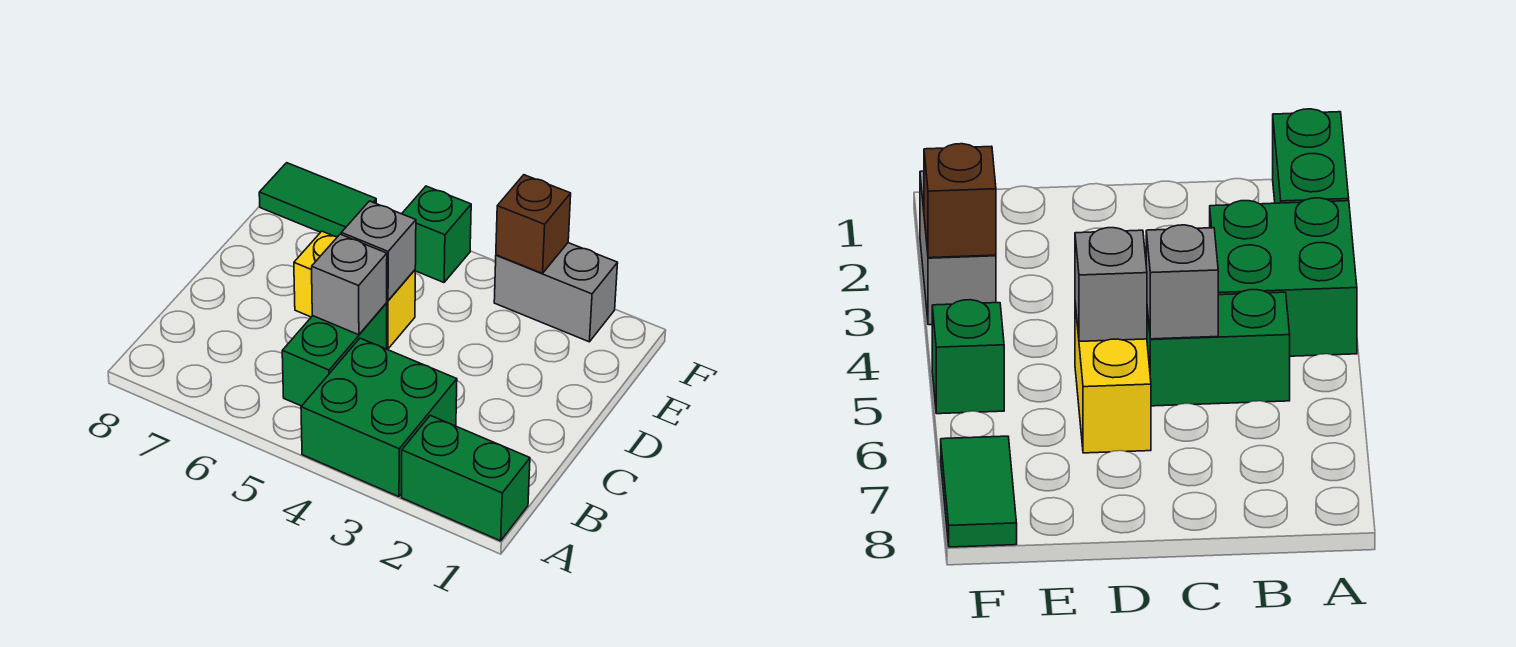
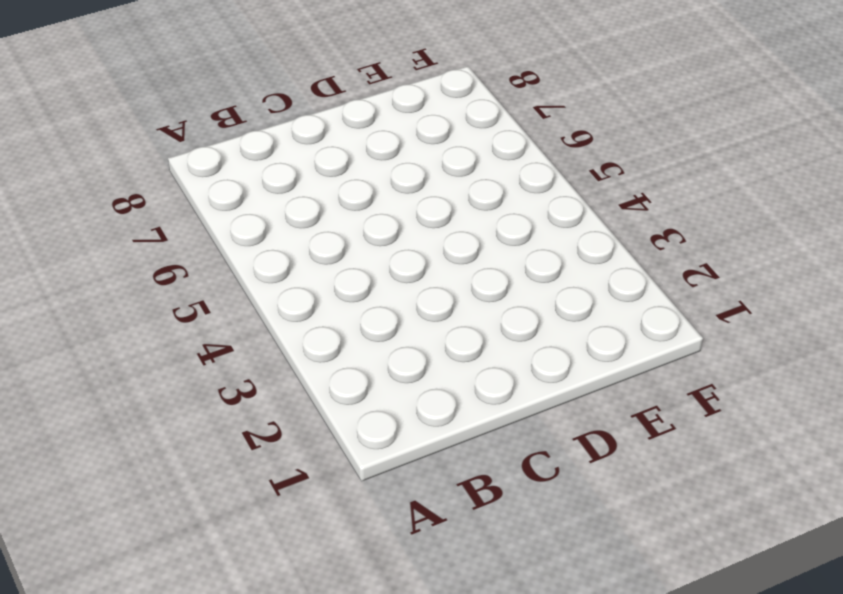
none -> green 1x2 brick [401,416,530,541]
none -> green 2x2 brick [301,338,457,497]

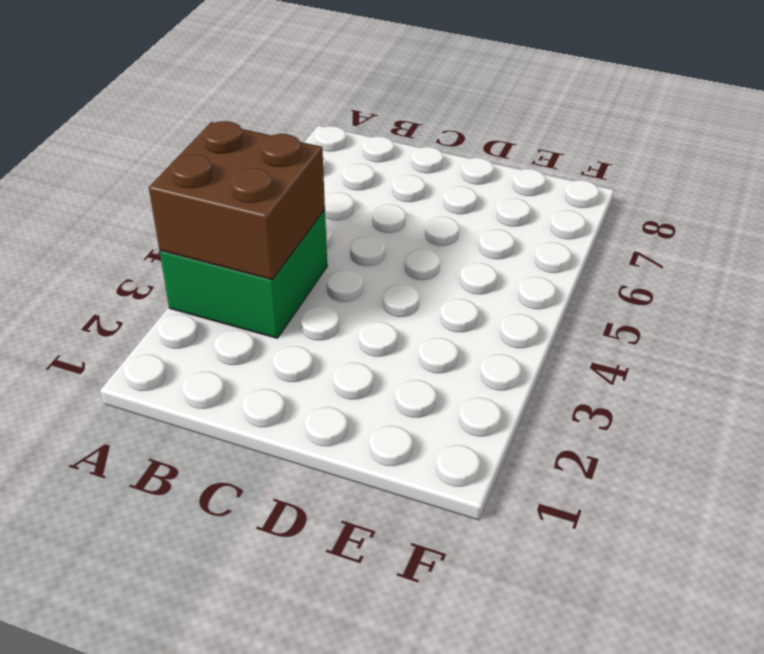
brown 2x2 brick [149,121,325,280] -> none
none -> green 1x2 brick [401,416,530,541]
none -> green 1x2 brick [282,303,387,406]

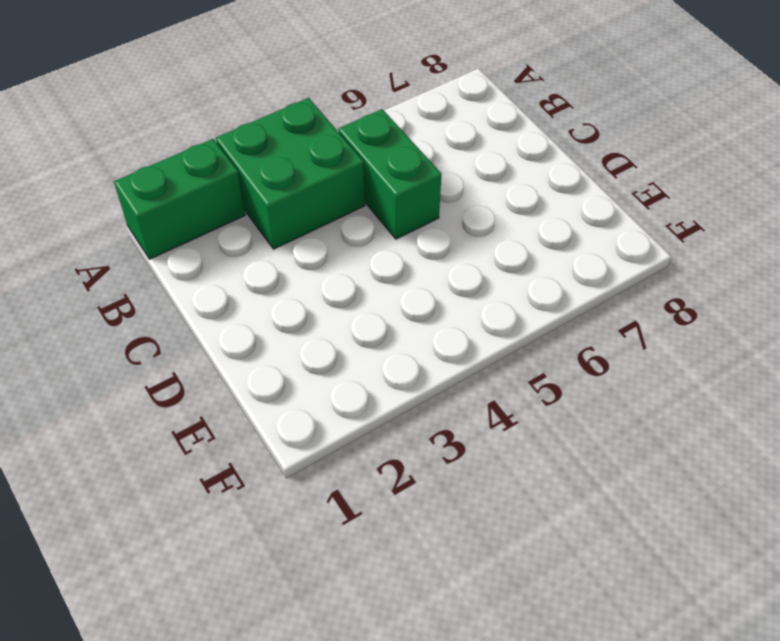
none -> yellow 1x2 brick [294,231,415,349]
none -> grey 1x2 brick [494,243,618,342]

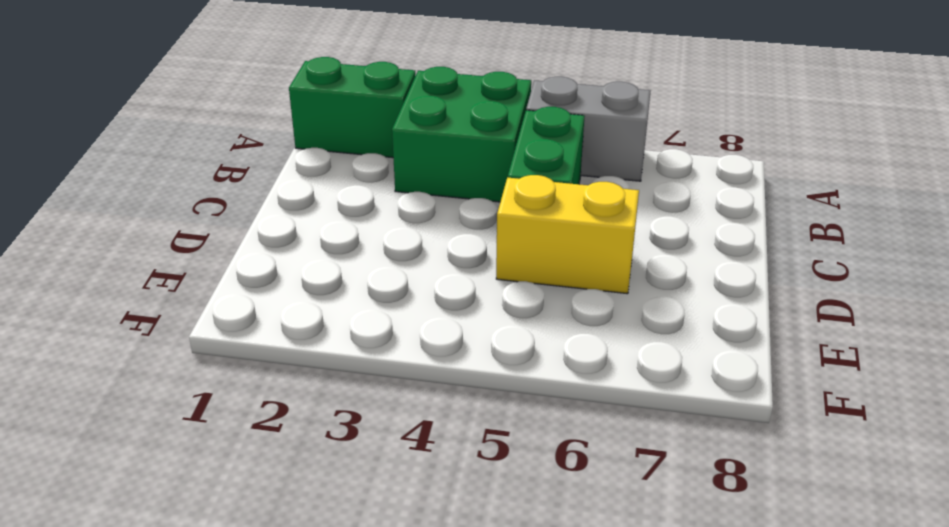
grey 1x2 brick [526,77,650,181] -> grey 1x2 brick moved to [494,243,618,342]
none -> green 1x1 brick [402,186,471,282]
none -> green 1x2 tile [259,163,376,237]

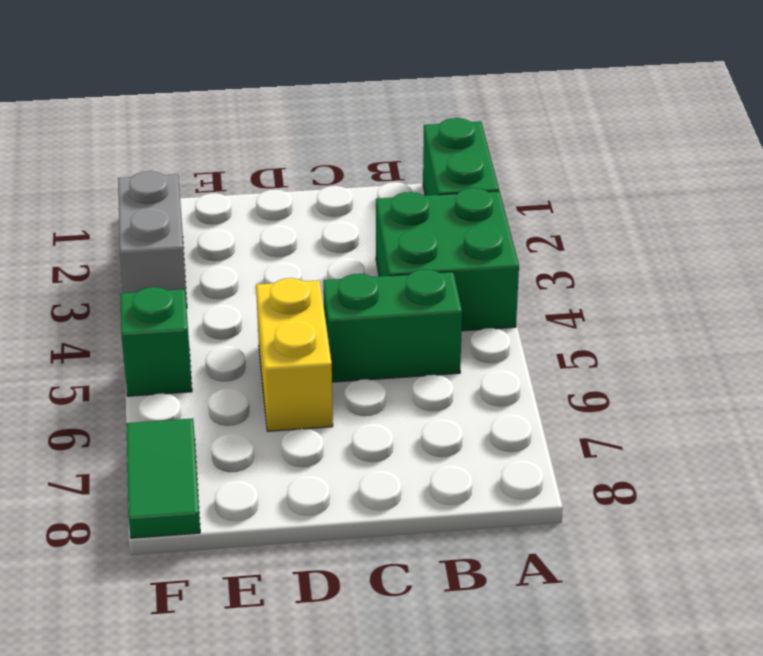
none -> grey 1x1 brick [312,234,387,335]
none -> grey 1x1 brick [341,201,416,301]

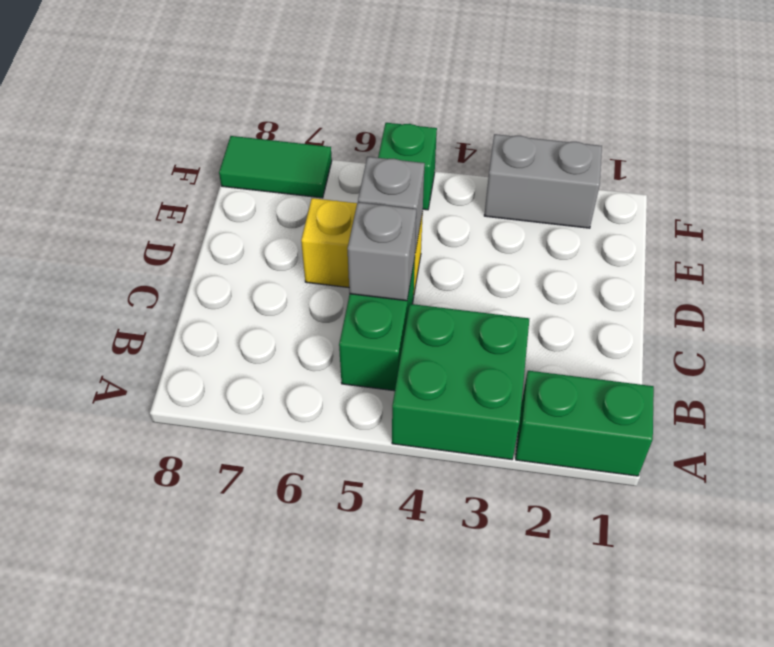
none -> brown 1x1 brick [496,175,571,273]

